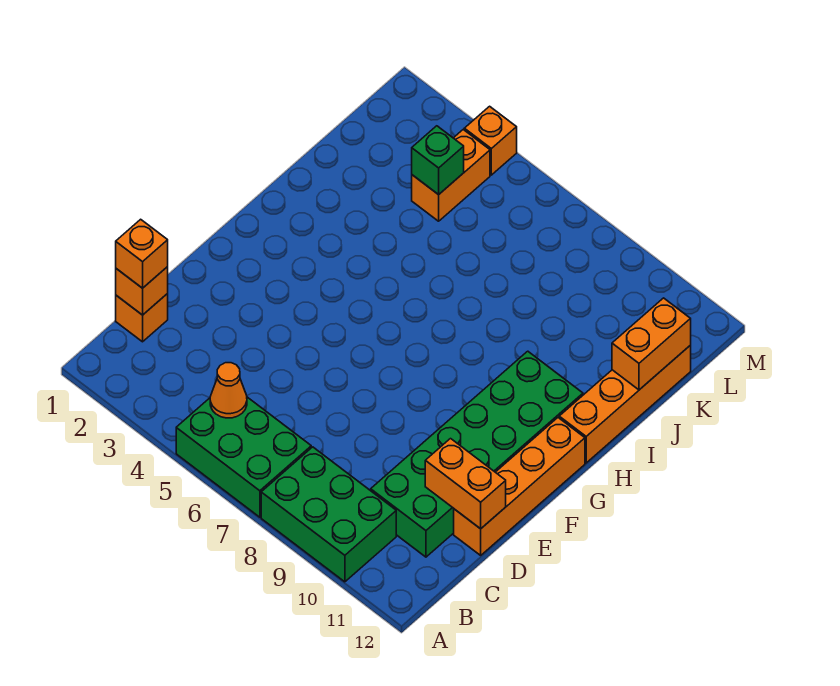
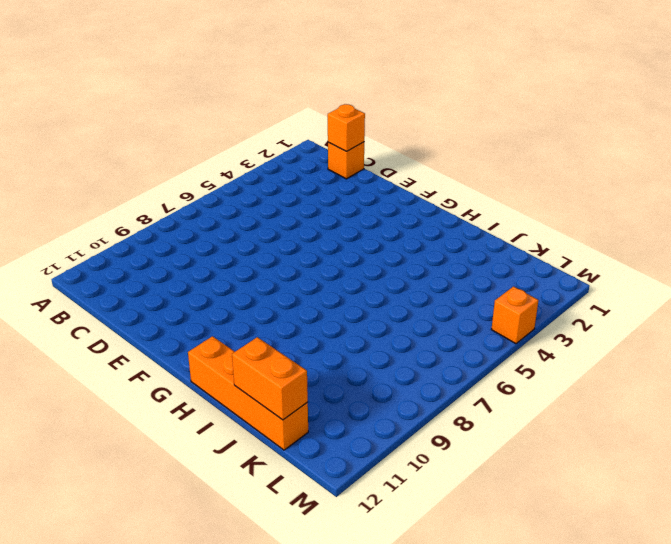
none -> green 2x3 brick [176,397,311,517]
none -> green 2x3 brick [261,447,396,582]
none -> green 2x6 brick [371,351,583,557]

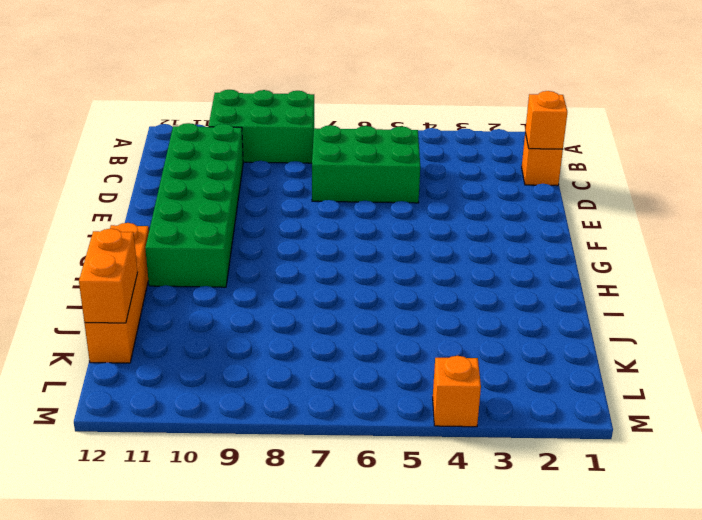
green 2x3 brick [312,125,420,203] -> green 2x3 brick moved to [176,397,311,517]
none -> orange 1x4 brick [454,418,585,555]
none -> orange 1x2 brick [412,130,490,221]
none -> orange 1x1 cone [210,363,247,418]

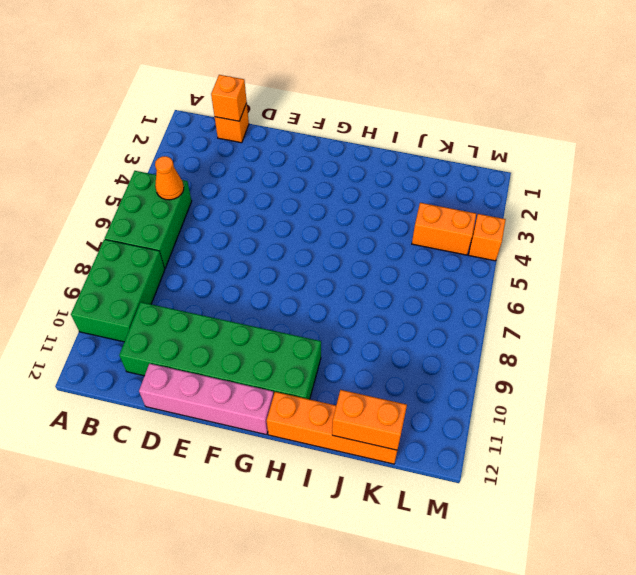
pink 1x4 brick [139,364,274,435] -> orange 1x4 brick [454,418,585,555]
none -> orange 1x2 brick [425,439,506,529]
none -> green 1x1 brick [412,126,464,195]
none -> orange 1x1 brick [116,219,168,288]

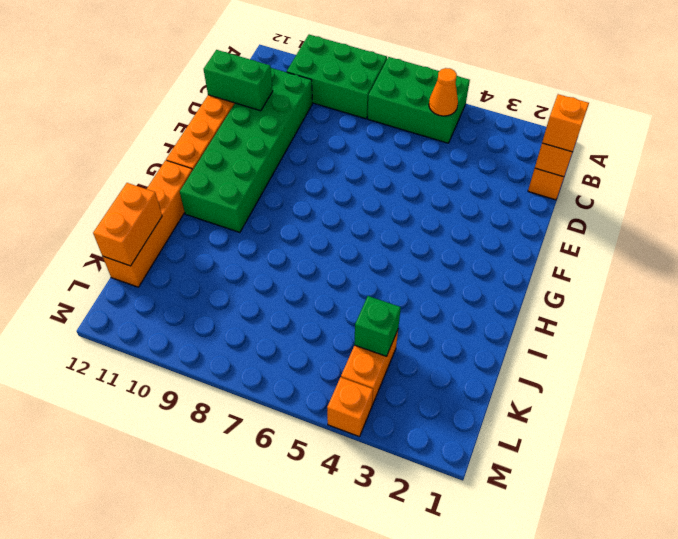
green 1x2 brick [204,50,273,111] -> orange 1x2 brick [425,439,506,529]

